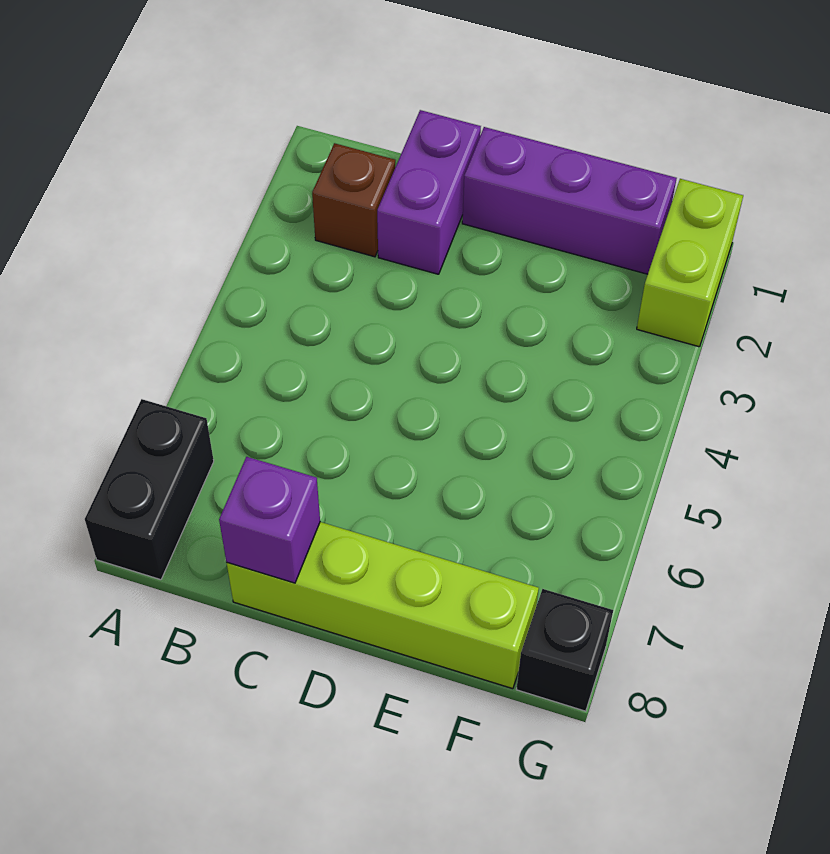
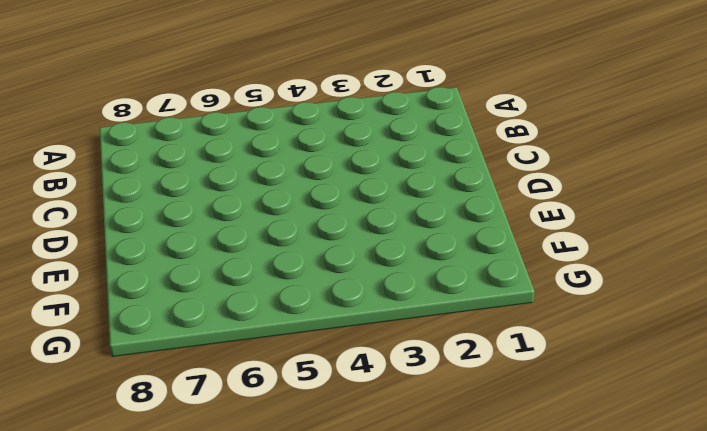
none -> black 1x2 brick [85,399,214,580]
none -> brown 1x1 brick [312,143,395,257]

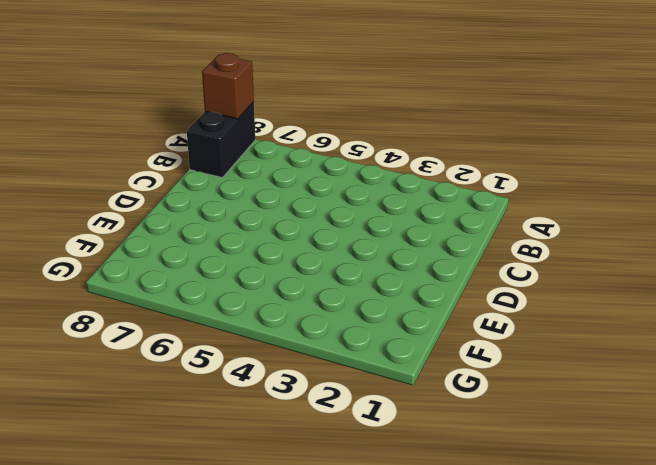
black 1x2 brick [187,102,255,178] -> black 1x2 brick turned to [85,399,214,580]
brown 1x1 brick [202,53,254,119] -> brown 1x1 brick moved to [312,143,395,257]
none -> purple 1x2 brick [377,110,481,274]
none -> lime 1x4 brick [227,522,539,689]

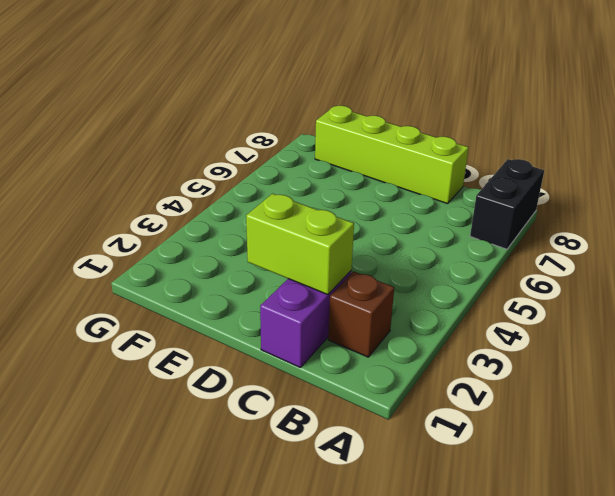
lime 1x2 brick [246,194,354,295] -> lime 1x2 brick turned to [637,179,743,347]
none -> purple 1x3 brick [462,127,677,274]
none -> black 1x1 brick [516,589,613,711]

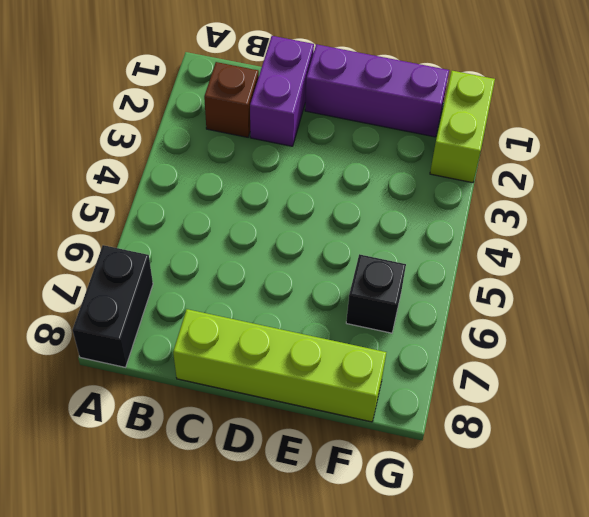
black 1x1 brick [346,254,406,333] -> black 1x1 brick moved to [516,589,613,711]
none -> purple 1x1 brick [219,457,320,583]

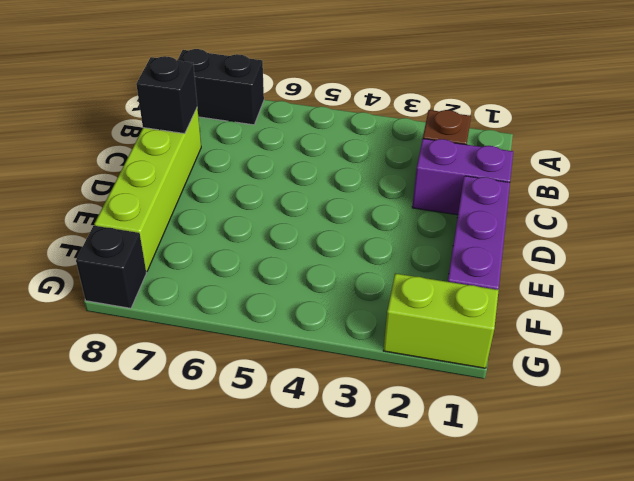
black 1x1 brick [136,56,197,134] -> purple 1x1 brick [219,457,320,583]

